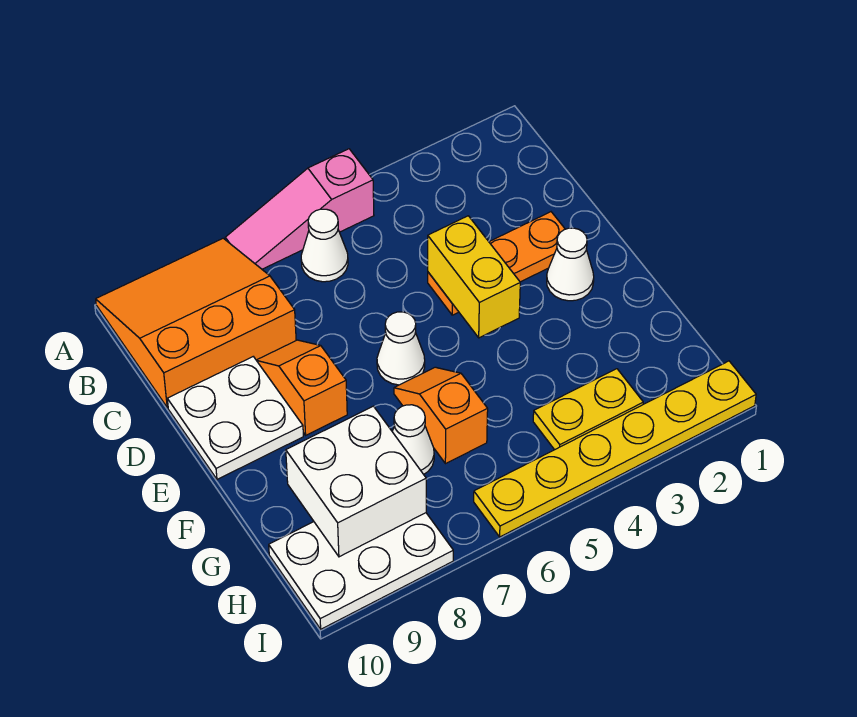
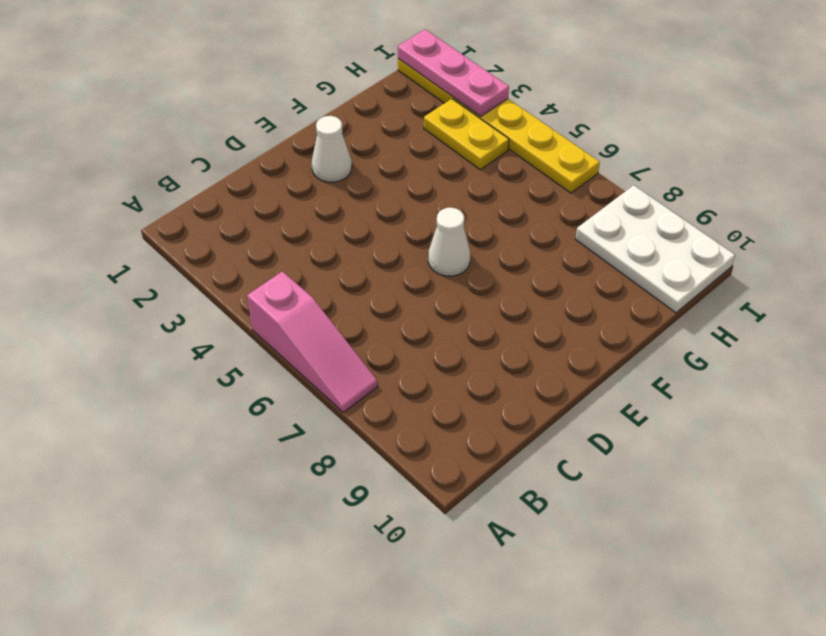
pink 1x3 plate [398,29,509,117] -> none
none -> orange 3x3 slope [96,238,296,408]
none -> white 1x1 cone [301,209,348,282]
none -> orange 1x3 plate [428,212,565,315]

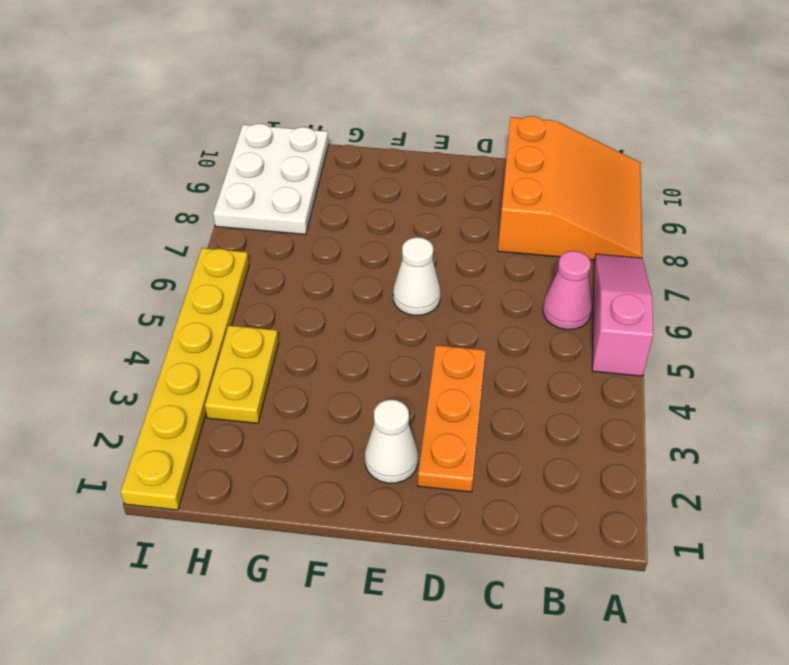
pink 1x1 cone [543,251,592,330] -> white 1x1 cone [301,209,348,282]
none -> orange 1x2 slope [257,340,347,435]
none -> white 2x2 plate [167,357,303,479]
none -> orange 1x2 slope [394,367,488,464]

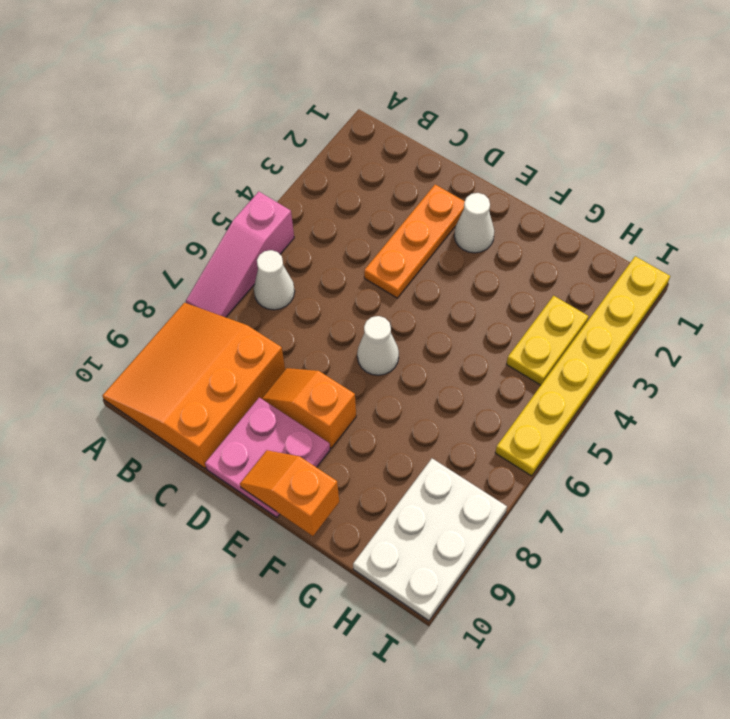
pink 2x2 plate [205,398,330,517] -> white 2x2 plate [167,357,303,479]
orange 1x2 slope [240,450,339,536] -> orange 1x2 slope moved to [394,367,488,464]
none -> white 1x1 cone [392,405,434,474]
none -> yellow 1x2 brick [428,216,520,338]
none -> white 2x2 brick [286,406,426,557]

